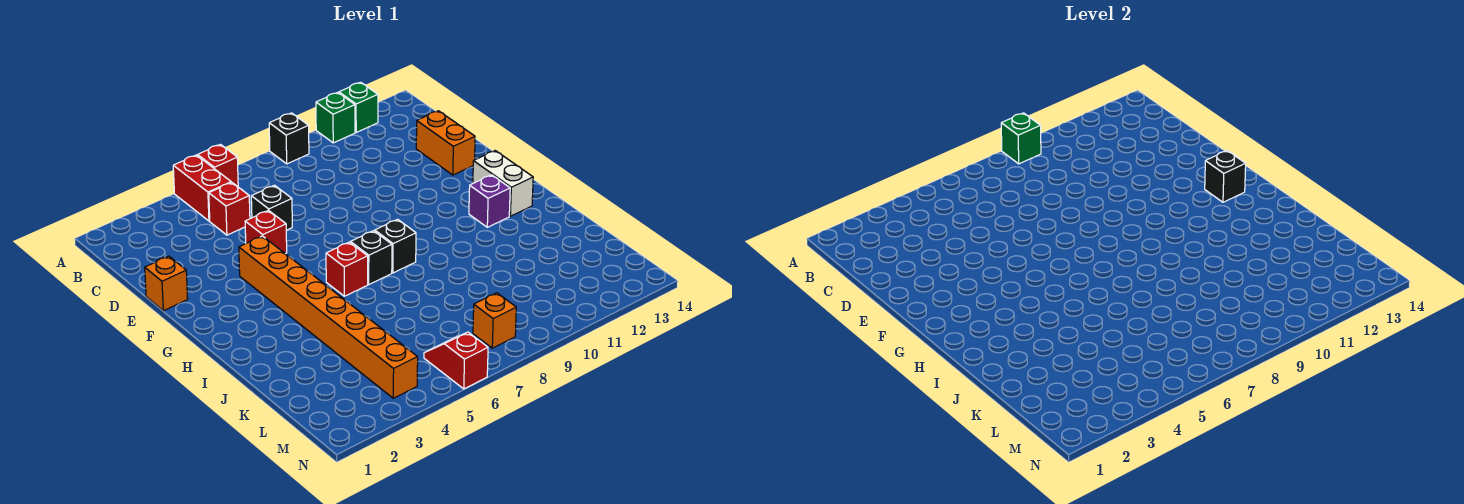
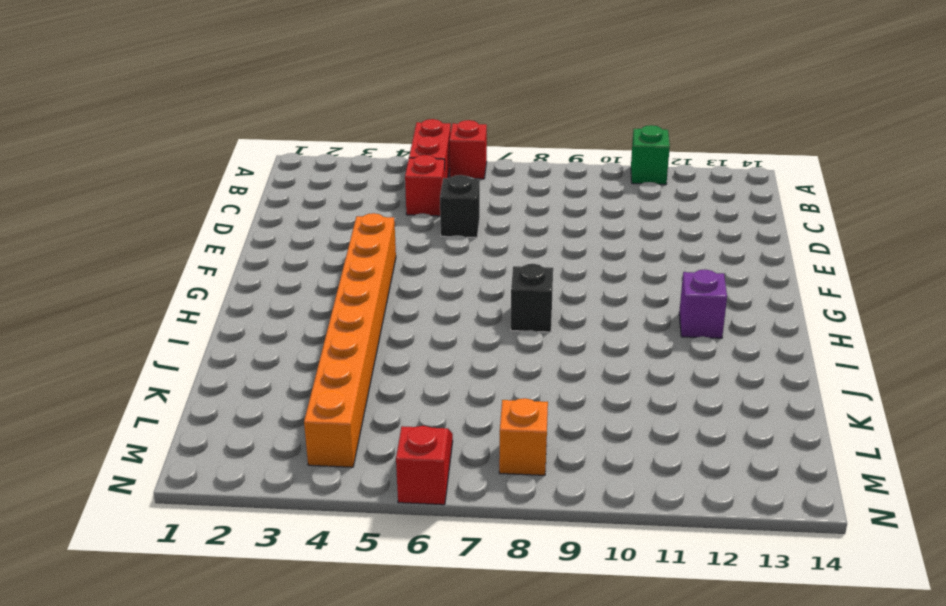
none -> black 1x1 brick [269,113,309,164]
none -> green 1x1 brick [339,82,378,132]
none -> orange 1x2 brick [416,111,475,175]

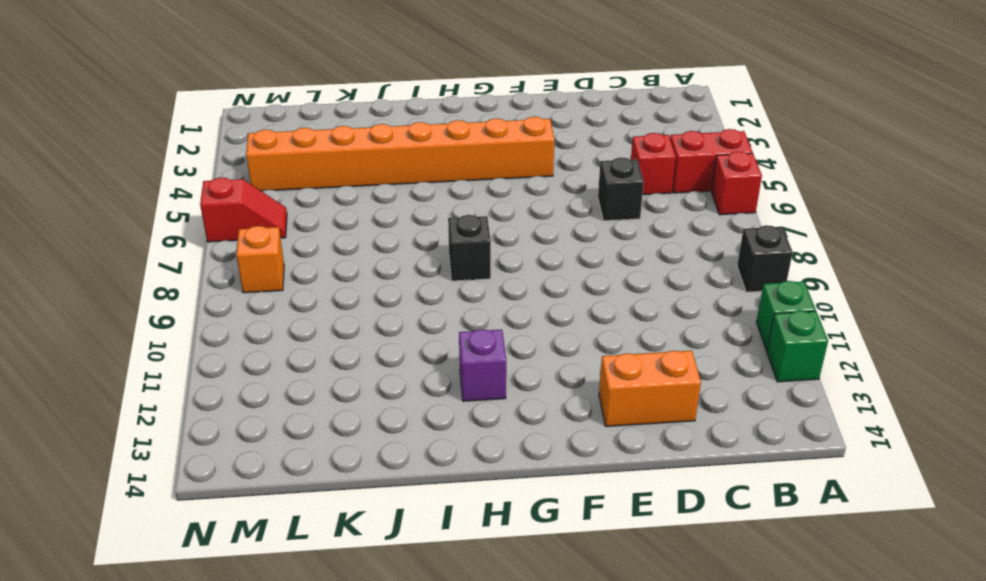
none -> orange 1x1 brick [145,256,188,311]
none -> red 1x1 brick [245,210,287,254]
none -> white 1x2 brick [473,151,533,216]

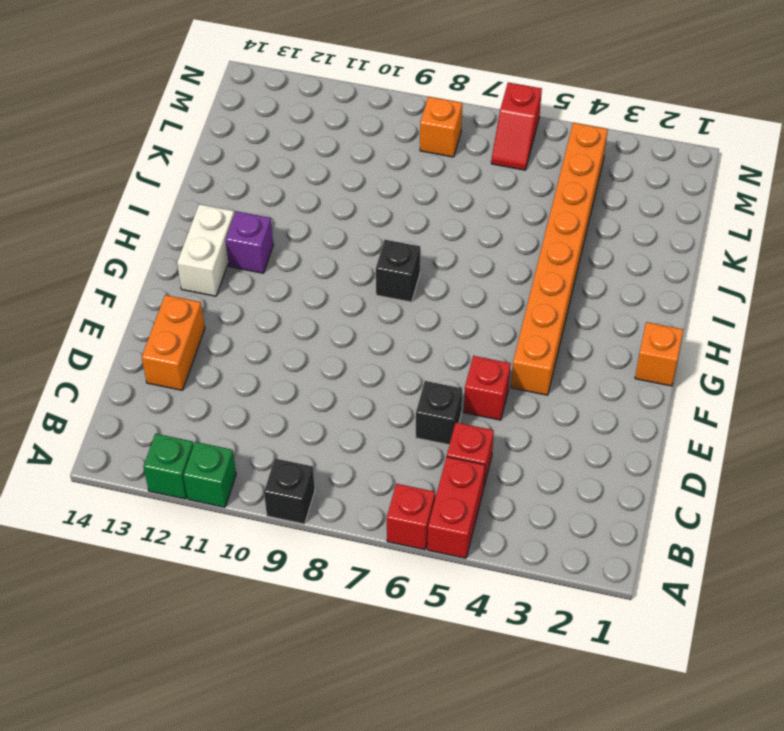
orange 1x1 brick [635,322,683,386] -> orange 1x1 brick moved to [145,256,188,311]
none -> red 1x1 brick [326,242,368,296]
none -> black 1x1 brick [350,231,392,284]
none -> green 1x1 brick [1001,113,1041,164]

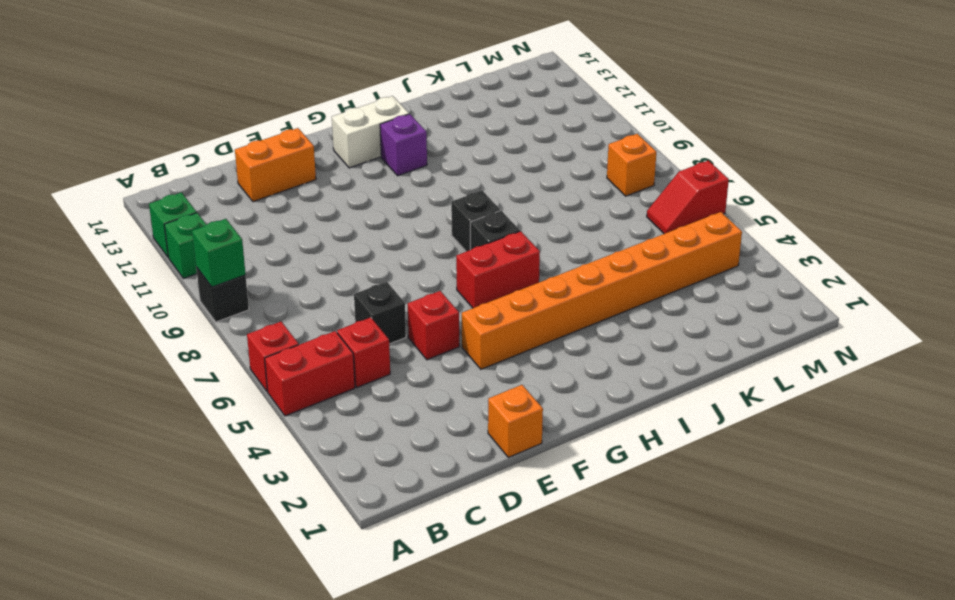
red 1x2 brick [456,231,540,308] -> red 1x1 brick [326,242,368,296]
none -> black 1x1 brick [1205,151,1246,202]

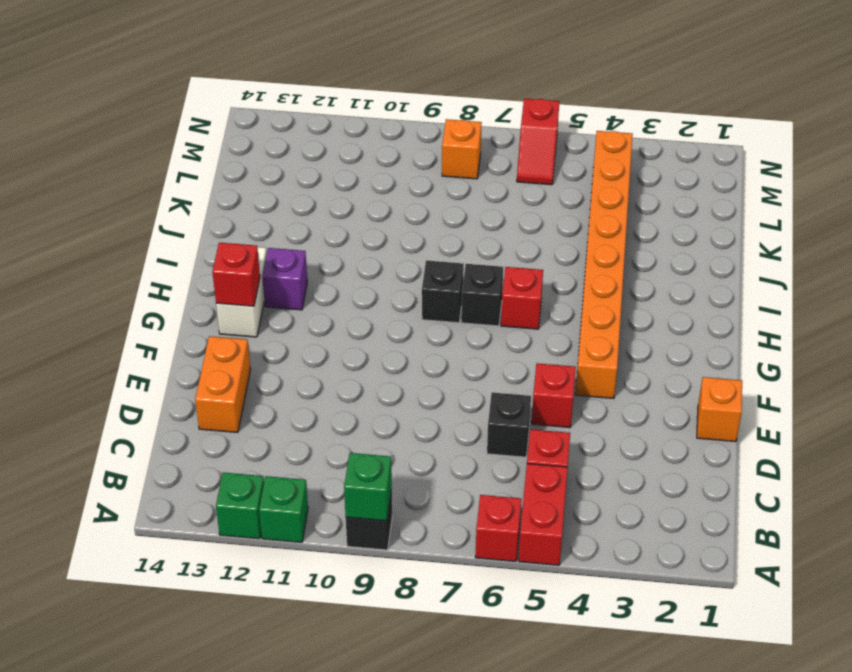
red 1x1 brick [212,243,260,306] -> black 1x1 brick [1205,151,1246,202]

